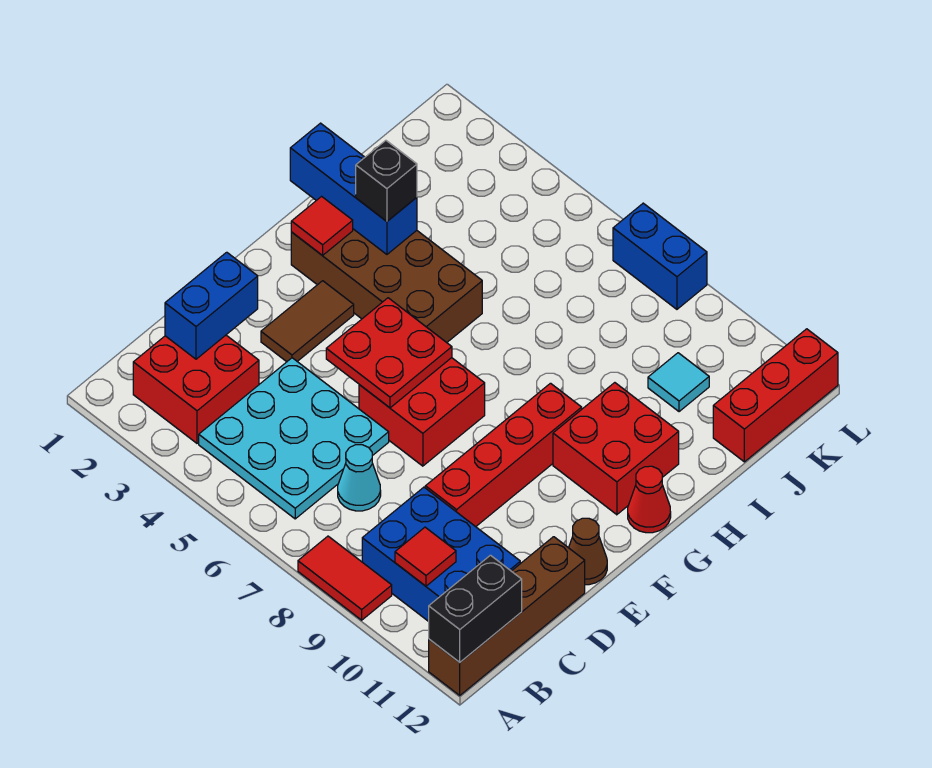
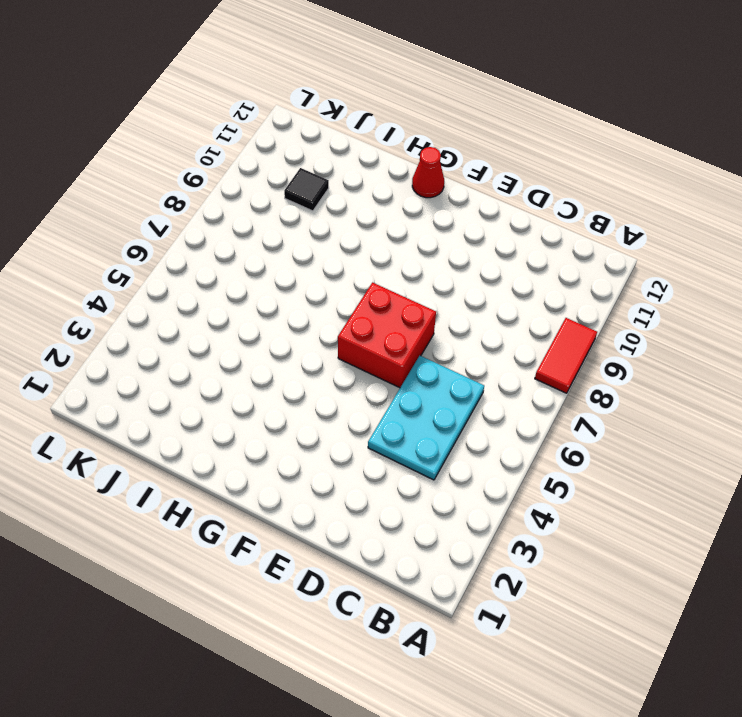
cyan 2x3 plate [368,356,484,480] -> cyan 3x3 plate [199,358,389,519]
black 1x1 tile [284,168,329,211] -> cyan 1x1 tile [648,353,709,412]
none -> brown 1x4 brick [429,537,585,695]
none -> red 2x2 brick [133,335,259,443]
none -> blue 2x3 brick [362,487,520,621]

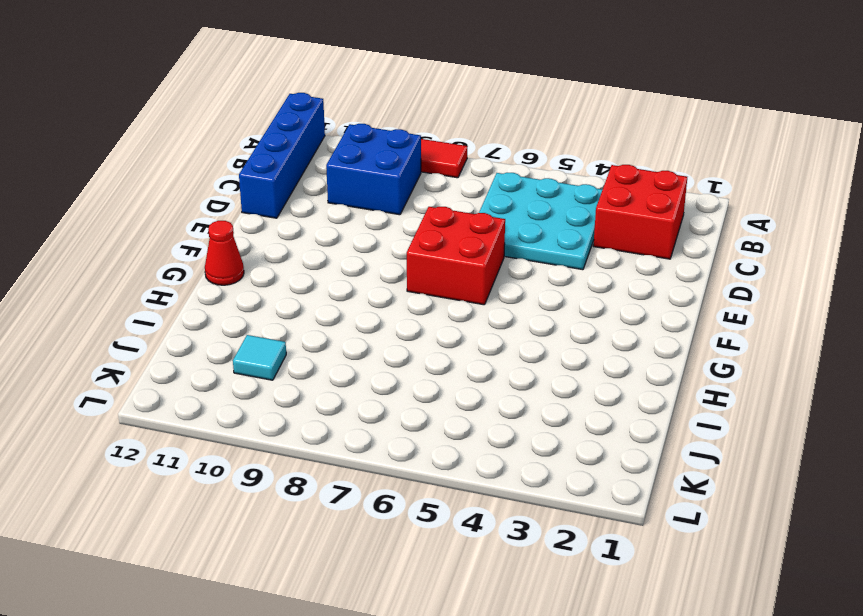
blue 1x4 brick [239,93,325,218] -> brown 1x4 brick [429,537,585,695]
blue 2x2 brick [326,124,421,215] -> blue 2x3 brick [362,487,520,621]
none -> cyan 1x1 cone [338,445,381,511]
none -> red 1x4 brick [425,383,582,527]
none -> brown 1x2 tile [261,281,354,362]

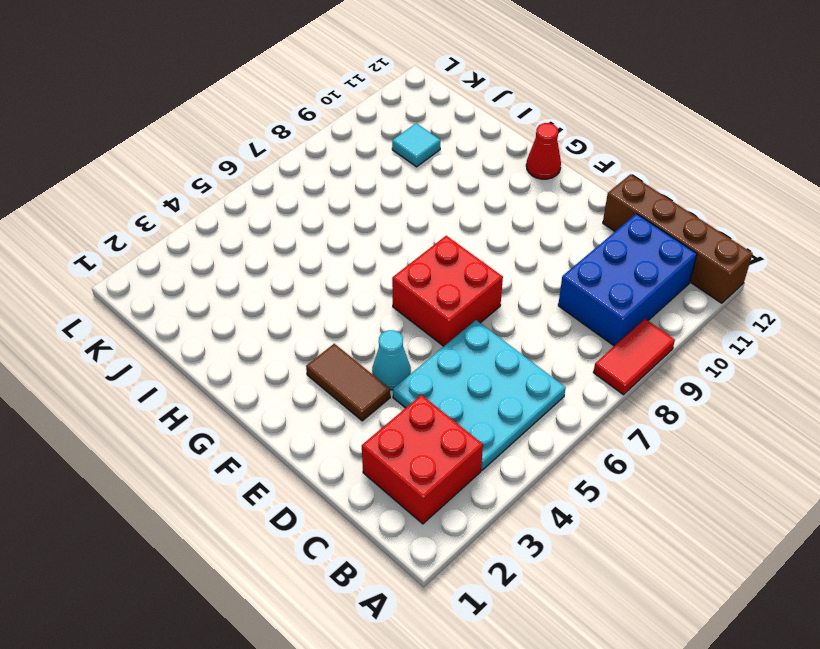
cyan 1x1 cone [372,330,411,390] -> cyan 1x1 cone moved to [338,445,381,511]
none -> red 1x4 brick [425,383,582,527]
none -> brown 1x1 cone [569,518,607,585]
none -> brown 2x4 brick [291,229,482,343]

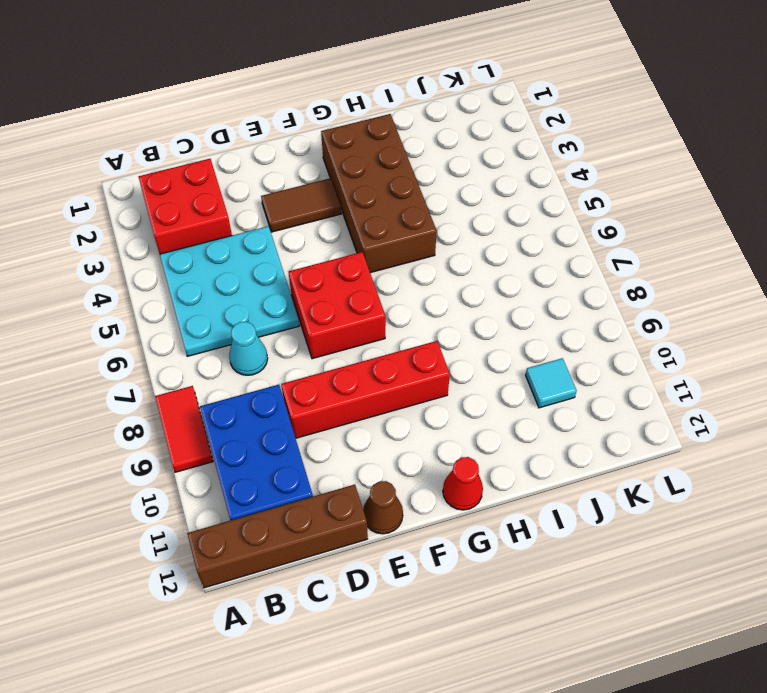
none -> red 2x2 brick [553,383,679,515]
none -> red 1x3 brick [713,329,838,462]
none -> blue 1x2 brick [613,203,707,309]

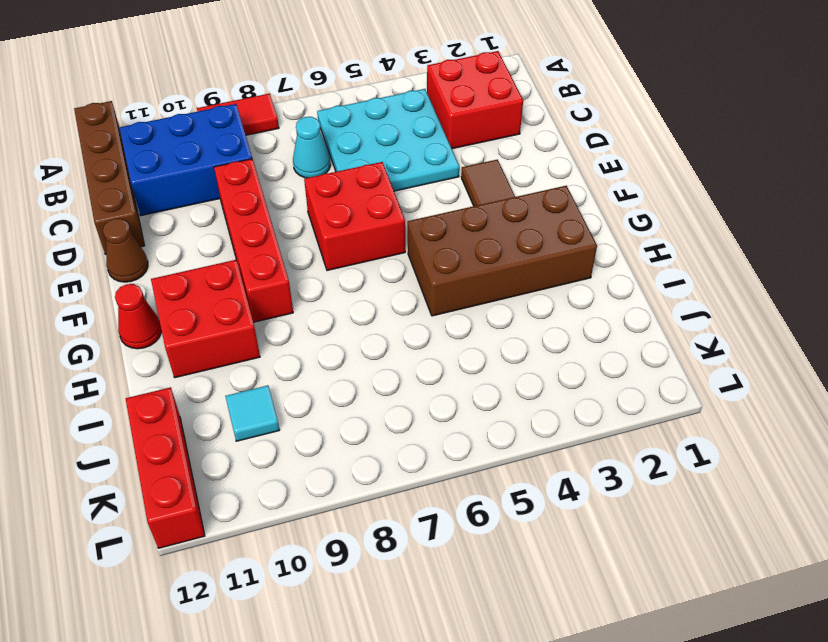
none -> blue 1x2 brick [613,203,707,309]
none -> black 1x2 brick [429,555,522,662]
none -> red 1x1 tile [395,527,456,586]

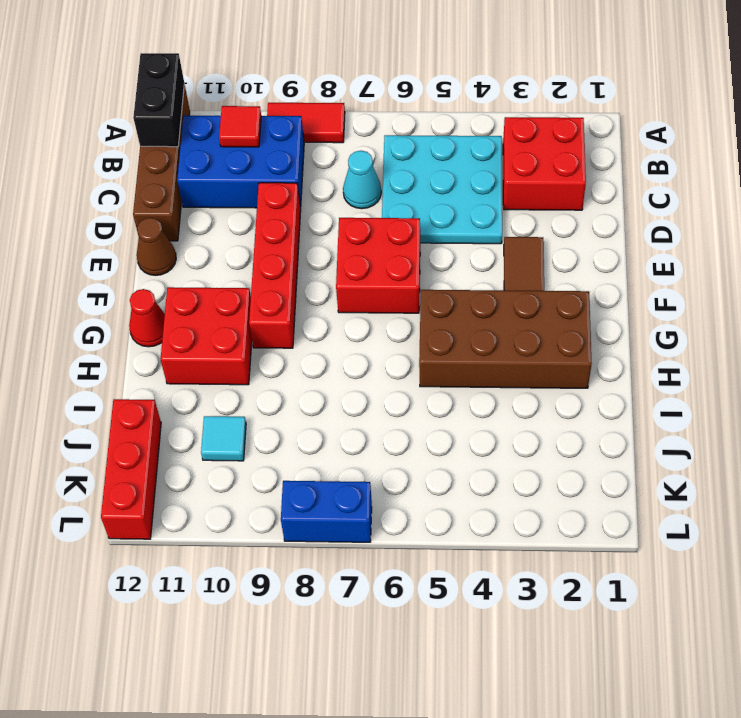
none -> blue 1x2 brick [165,252,258,359]
none -> red 2x2 plate [326,298,452,408]
none -> red 1x1 tile [291,196,353,255]

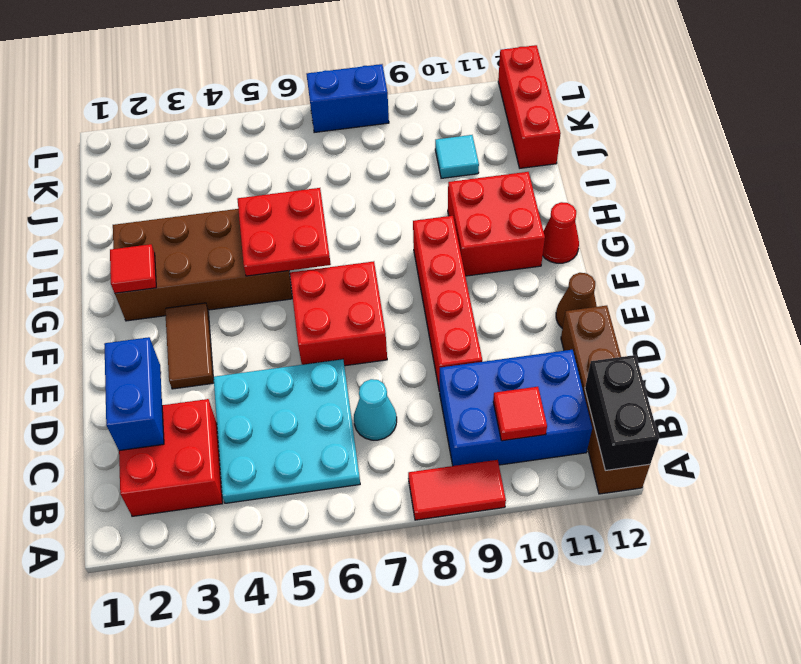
red 2x2 plate [237,188,331,276] -> red 2x2 plate moved to [326,298,452,408]
none -> blue 1x3 brick [290,123,417,254]
none -> black 1x1 brick [356,140,417,221]

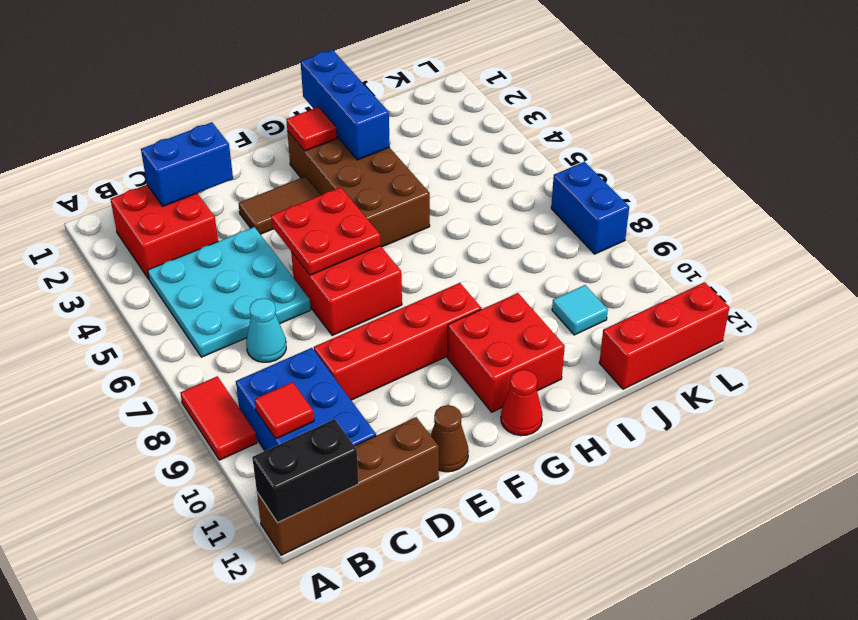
none -> black 1x1 brick [356,140,417,221]

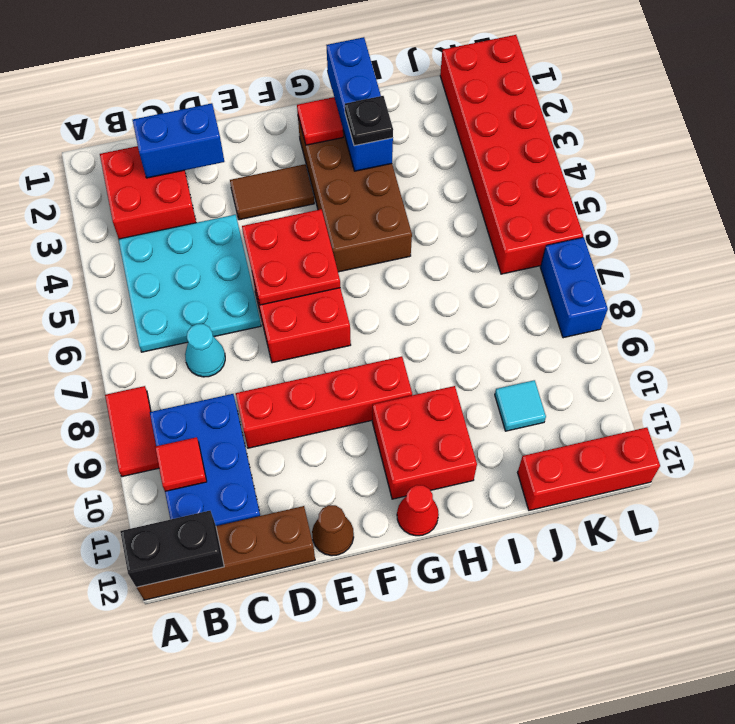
black 1x1 plate [345,96,393,146] -> black 1x1 brick [356,140,417,221]
red 2x6 brick [440,35,583,274] -> none

